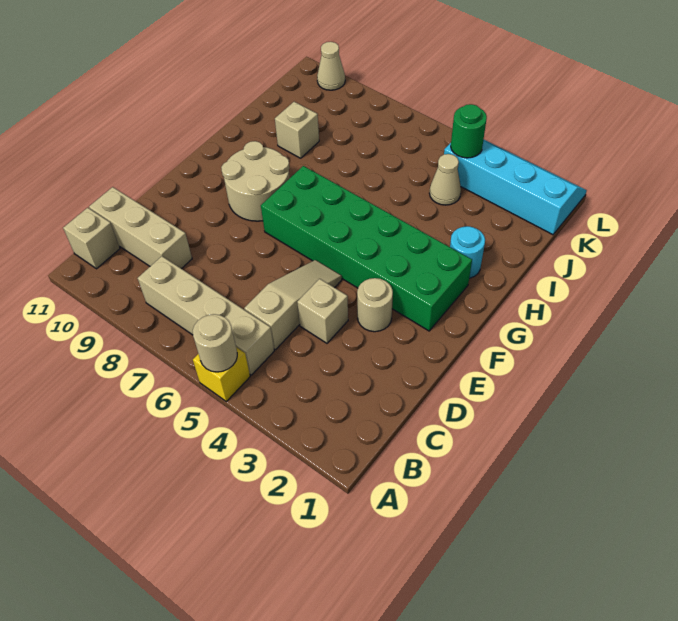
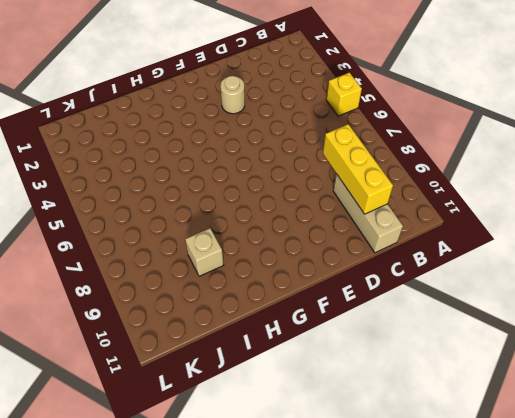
yellow 1x3 brick [323,124,393,214] -> none
none -> tan 1x4 brick [138,256,274,375]
none -> tan 1x1 brick [63,208,120,269]
none -> tan 1x3 slope [244,260,342,350]

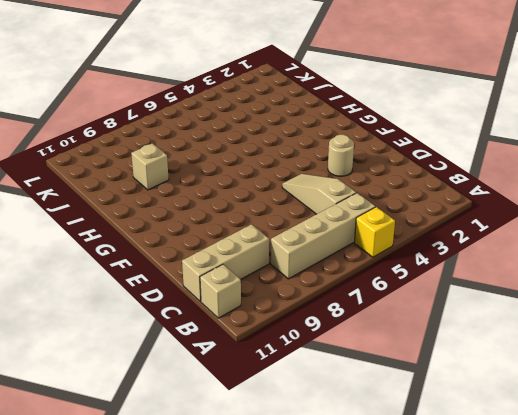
none -> tan 1x1 brick [297,279,348,343]
none -> green 2x6 brick [261,166,472,331]
none -> tan 2x2 round brick [221,141,290,221]

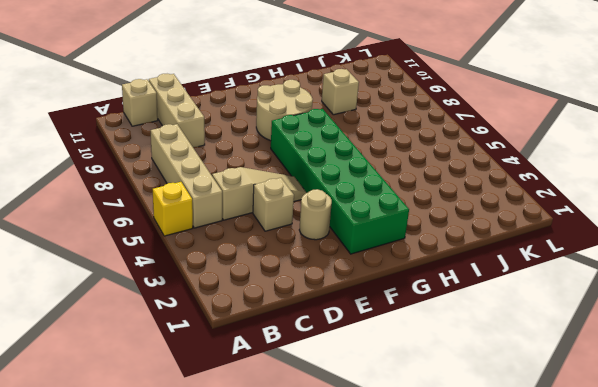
none -> cyan 1x1 round brick [450,226,485,278]
none -> tan 1x1 cone [429,154,461,205]
none -> cyan 2x4 slope [444,140,587,235]

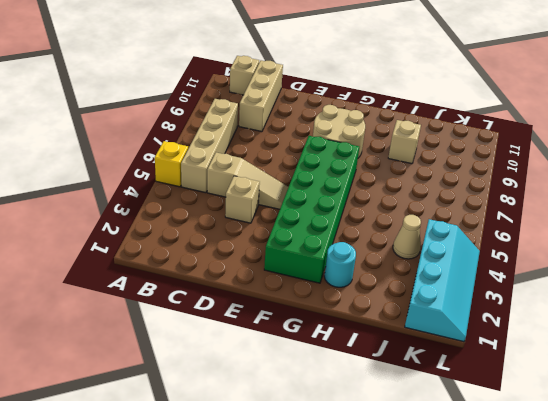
none -> tan 1x1 round brick [357,278,393,332]
none -> tan 1x1 cone [317,42,345,90]
none -> tan 1x1 round brick [193,314,237,372]

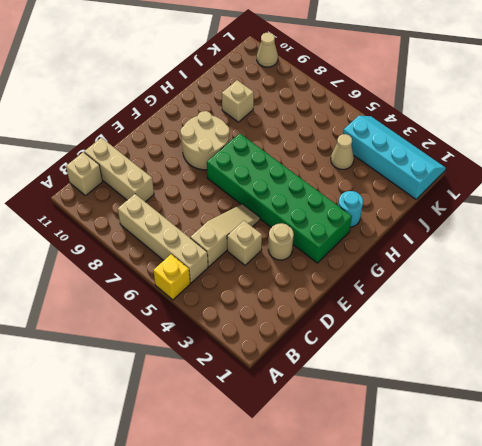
none -> tan 1x1 round brick [193,314,237,372]
none -> green 1x1 round brick [451,104,487,158]

